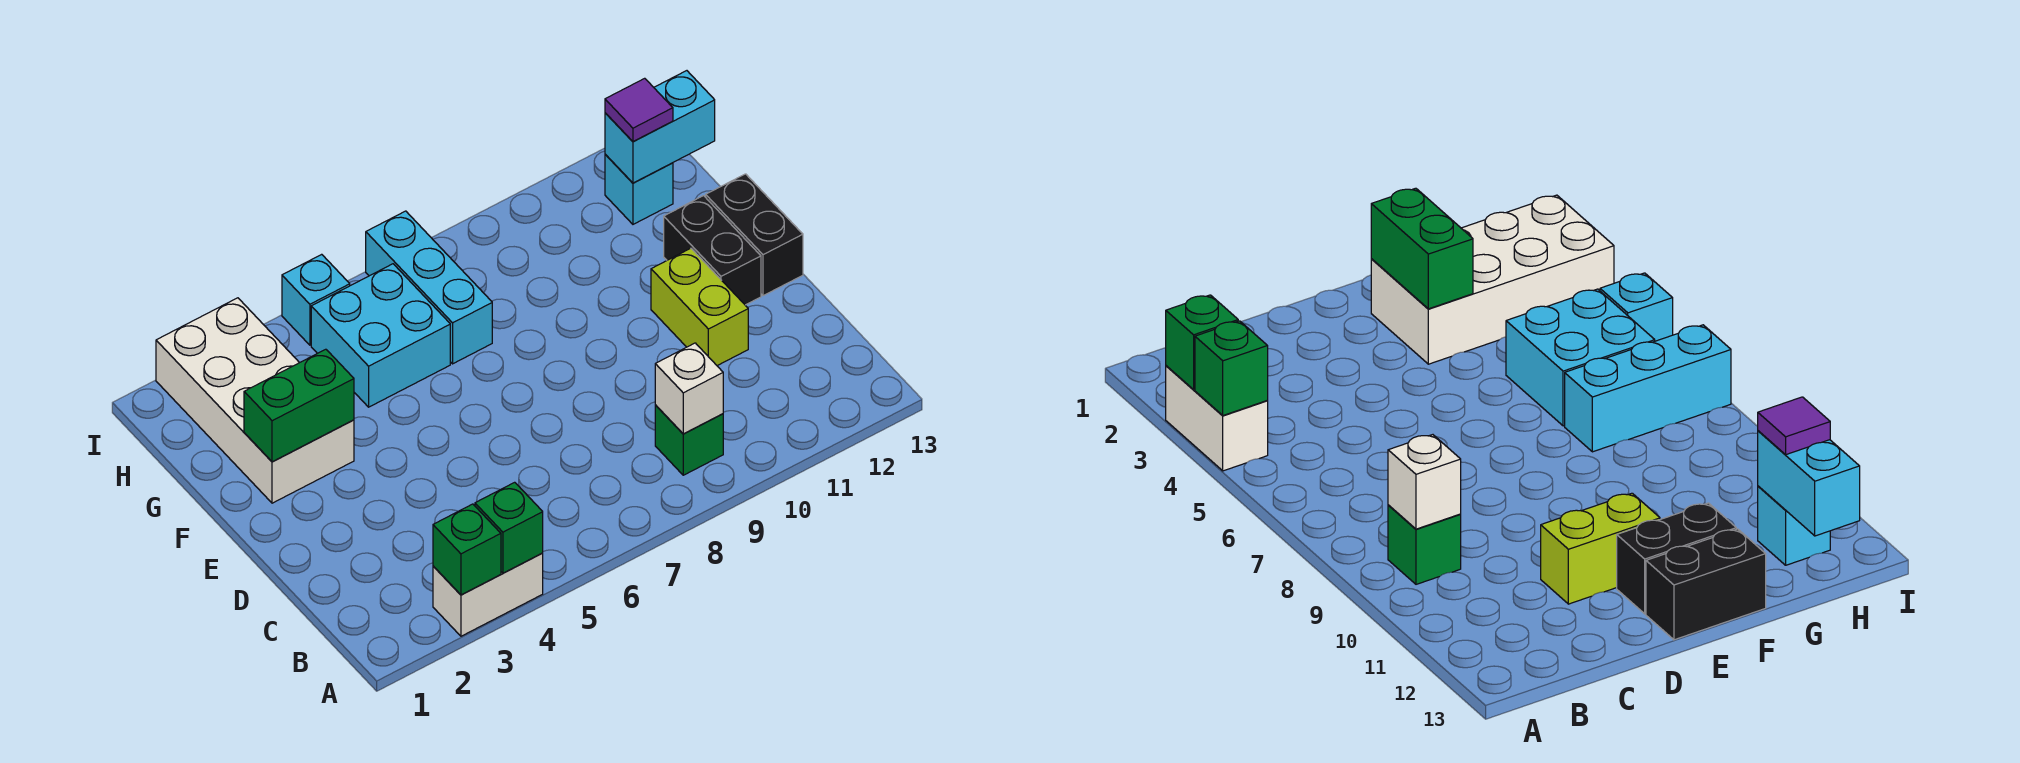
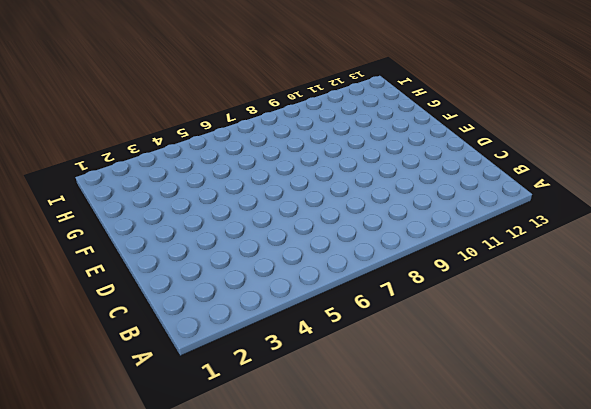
none -> white 1x2 brick [433,553,543,636]
none -> green 1x1 brick [655,405,723,475]
none -> lime 1x2 brick [651,248,748,366]

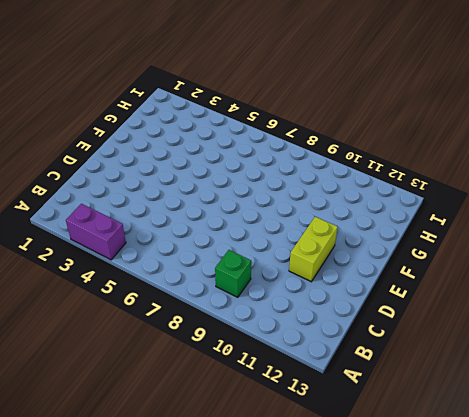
purple 1x2 brick [66,204,126,260] -> white 1x2 brick [433,553,543,636]
none -> black 1x2 brick [664,196,761,305]
none -> black 1x2 brick [706,174,803,296]
none -> white 2x4 brick [156,298,354,503]

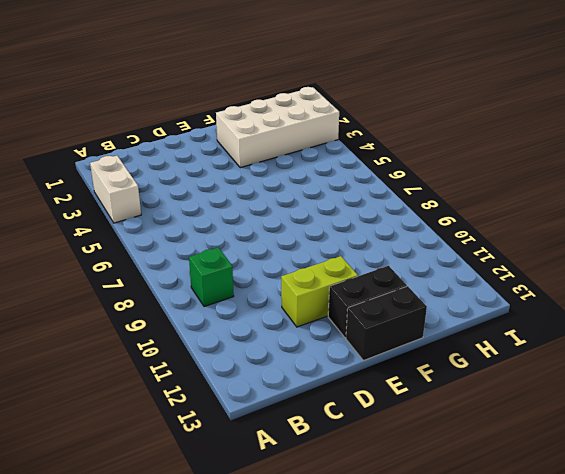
none -> cyan 2x2 brick [311,264,450,407]
none -> cyan 1x3 brick [366,211,492,364]
none -> cyan 1x1 brick [605,154,673,224]

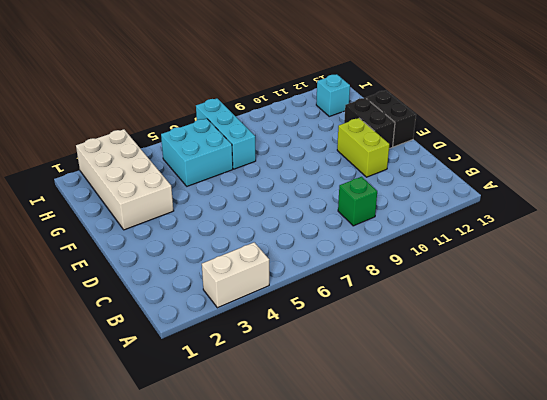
none -> cyan 1x1 brick [282,254,350,345]
none -> green 1x1 brick [433,504,501,595]
none -> green 1x1 brick [475,482,543,573]

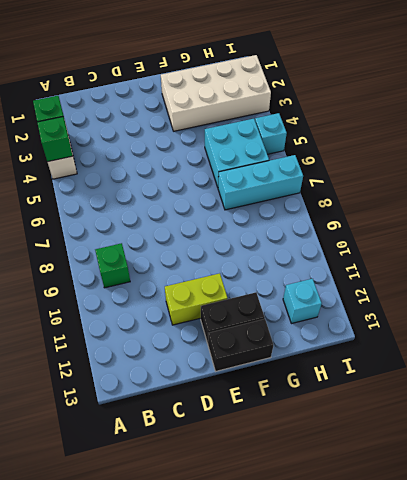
none -> white 1x1 brick [655,343,723,434]
none -> green 1x2 brick [244,349,354,462]
none -> cyan 1x2 brick [605,71,715,183]

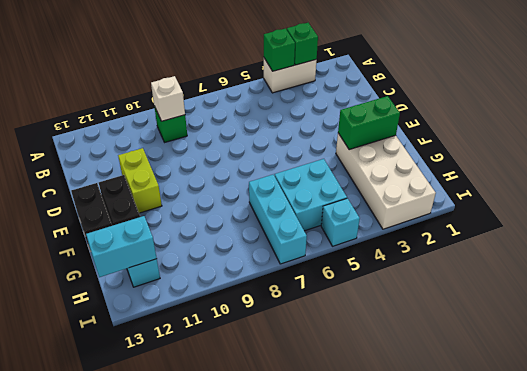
none -> purple 1x1 tile [605,78,673,141]

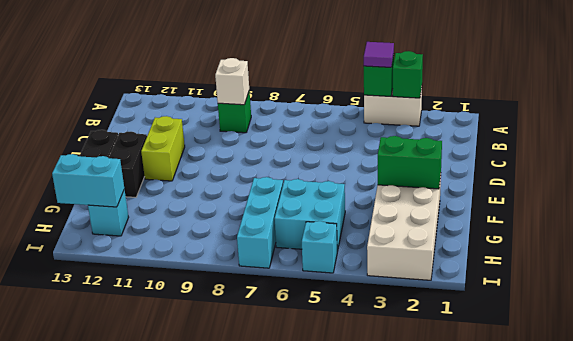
purple 1x1 tile [364,42,394,67] -> purple 1x1 tile moved to [605,78,673,141]

